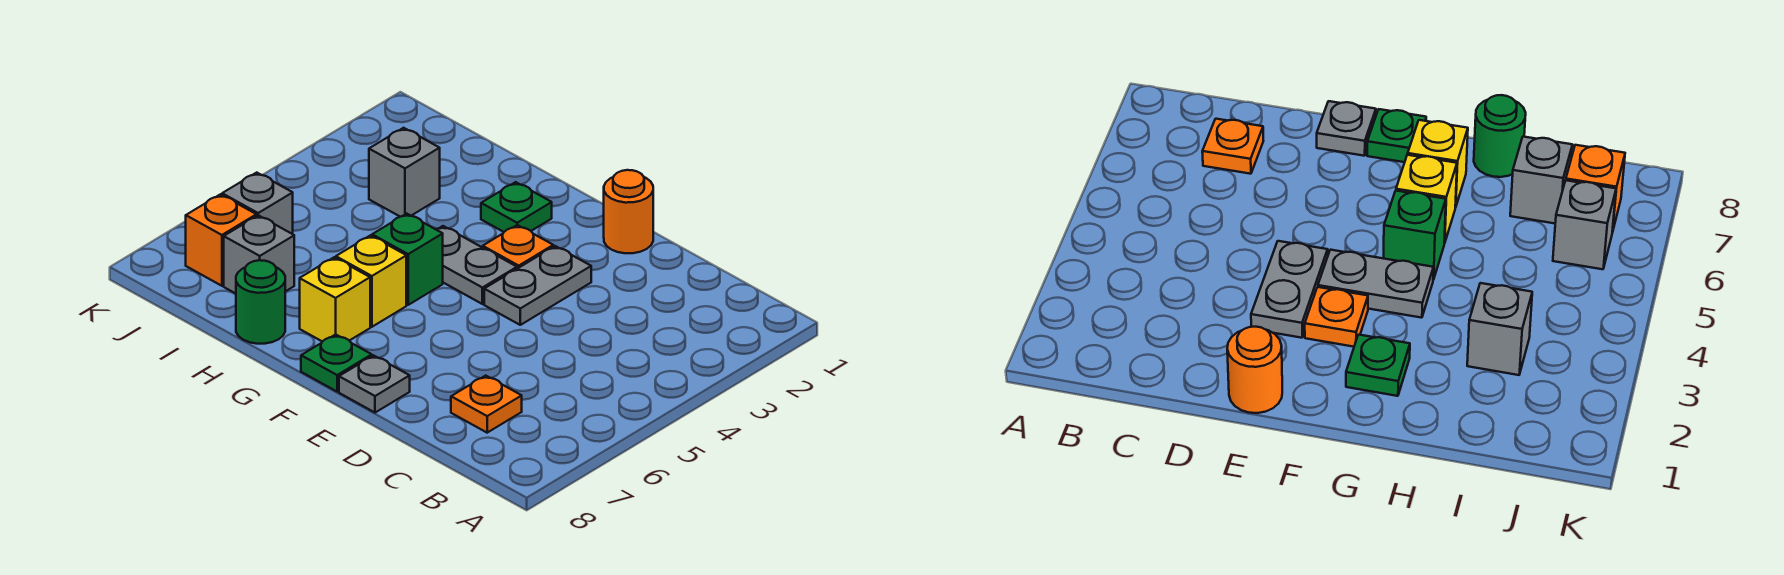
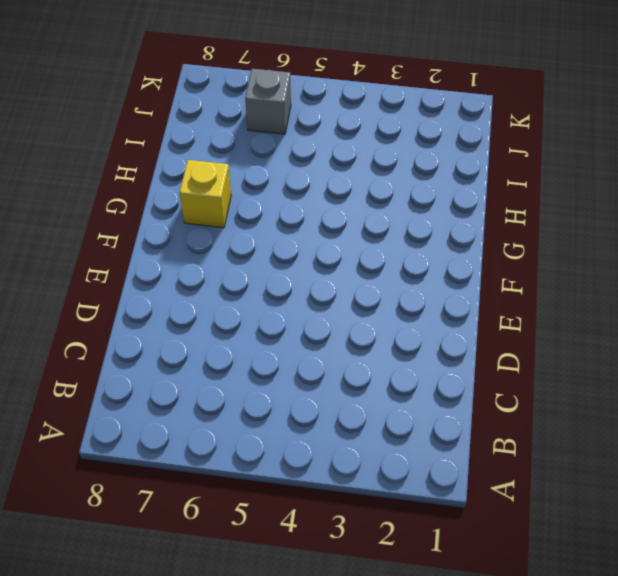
none -> orange 1x1 plate [451,376,522,433]
none -> orange 1x1 round brick [604,170,653,253]
none -> grey 1x2 plate [484,246,591,325]

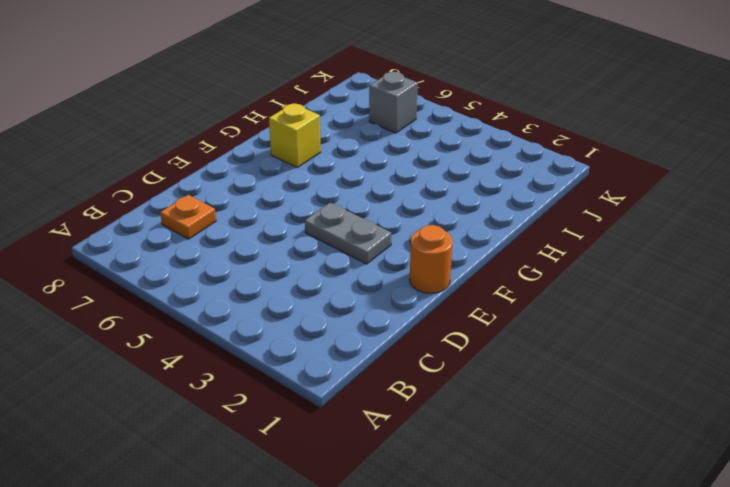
none -> grey 1x1 plate [339,355,410,413]
none -> orange 1x1 plate [483,225,553,269]
none -> grey 1x2 plate [436,226,517,304]

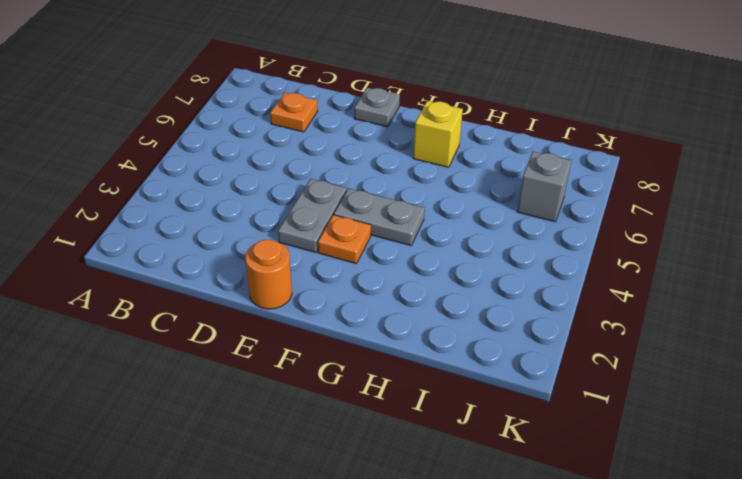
none -> green 1x1 plate [301,334,372,391]
none -> green 1x1 plate [481,182,552,232]
none -> green 1x1 brick [372,214,443,305]

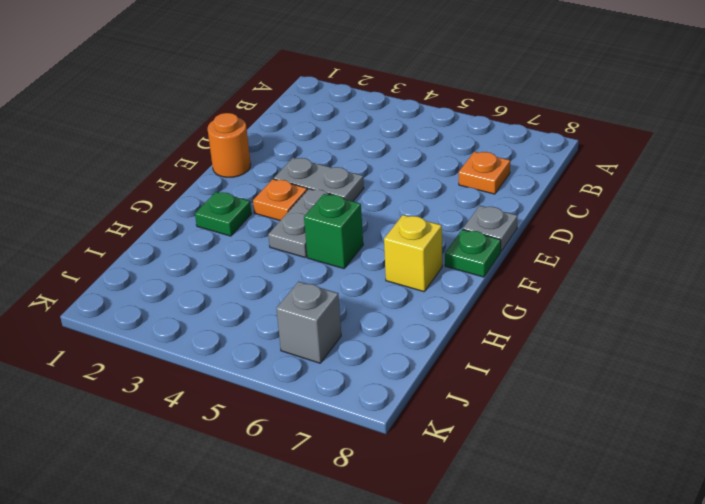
none -> yellow 1x1 brick [336,235,406,327]
none -> green 1x1 round brick [236,260,285,344]
none -> grey 1x1 brick [369,128,440,217]

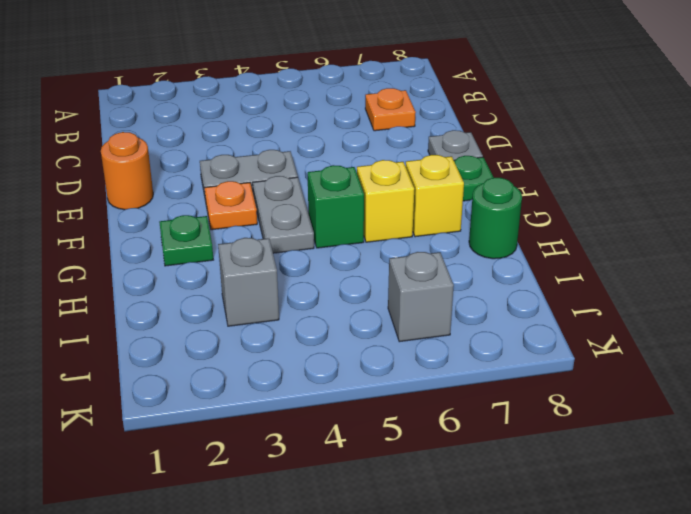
none -> grey 1x1 brick [224,215,294,294]
none -> orange 1x1 brick [186,194,256,286]

